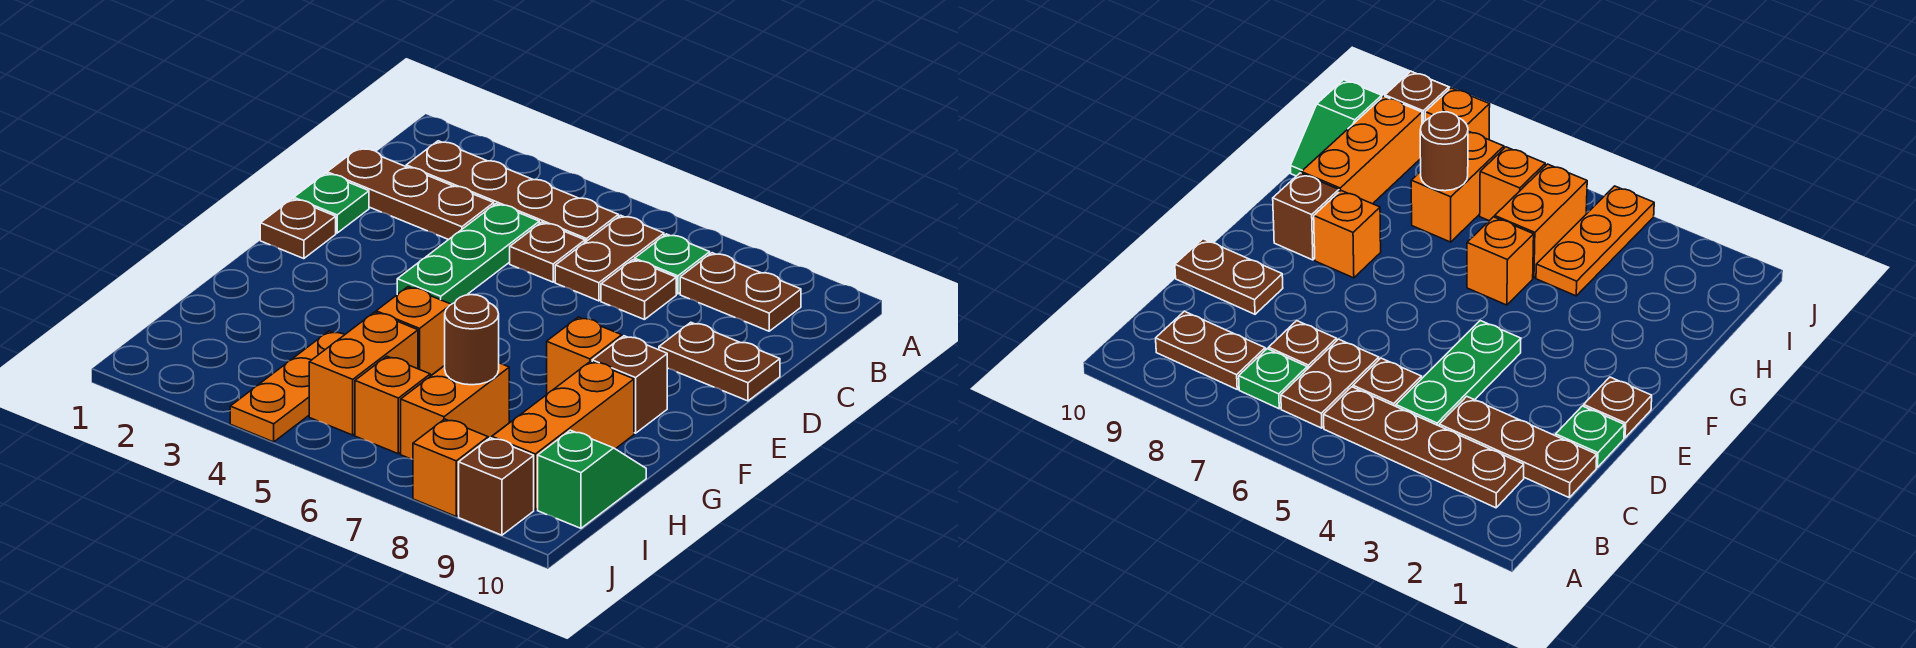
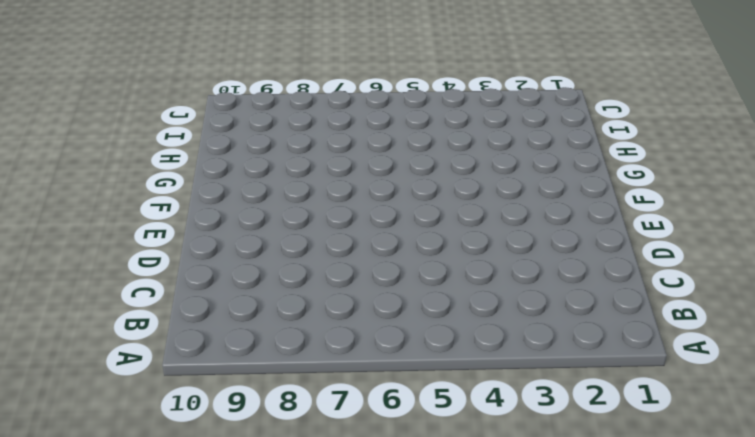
none -> brown 1x4 plate [406,141,619,242]
none -> brown 1x2 plate [555,215,664,301]
none -> green 1x1 plate [635,234,710,294]

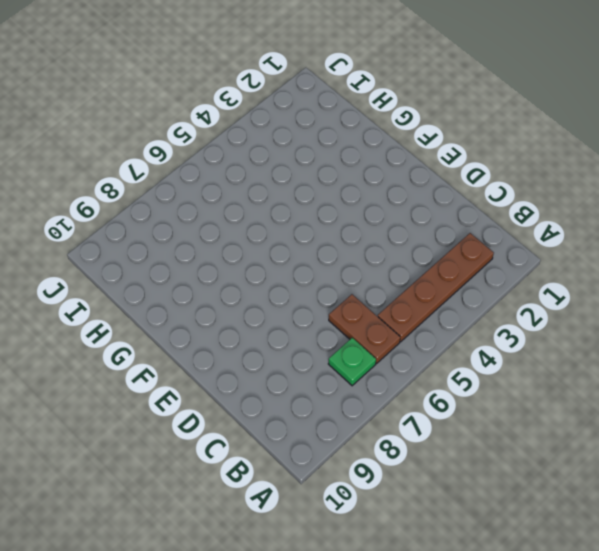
none -> brown 1x2 plate [680,253,801,331]
none -> brown 1x3 plate [327,148,494,240]
none -> green 1x3 plate [397,204,539,304]

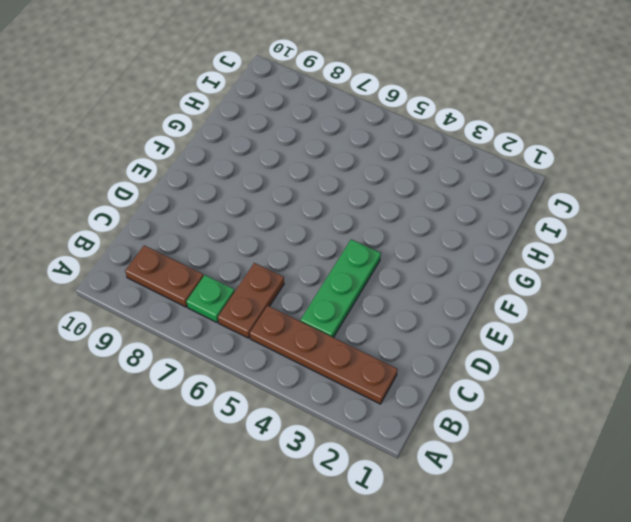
none -> brown 1x3 plate [327,148,494,240]
none -> brown 1x1 plate [510,222,585,282]
none -> brown 1x1 plate [601,260,676,320]

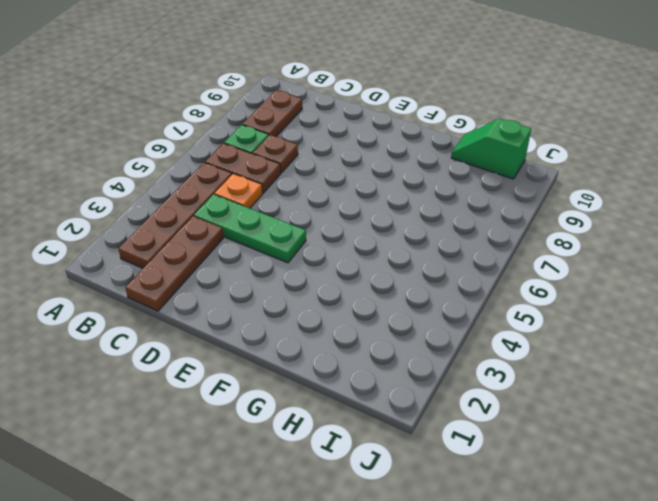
orange 1x1 plate [215,174,262,208] -> brown 1x1 plate [510,222,585,282]
none -> green 1x1 plate [294,173,369,233]
none -> brown 1x2 plate [659,322,780,401]
none -> brown 1x1 plate [260,199,336,259]

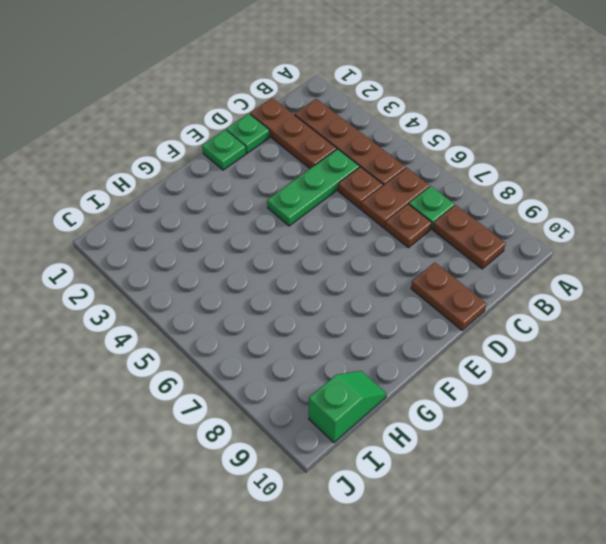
green 1x1 plate [202,130,246,170] -> brown 1x1 plate [260,199,336,259]
none -> orange 1x1 brick [547,317,622,394]
none -> brown 1x1 brick [592,336,667,433]
none -> orange 1x1 brick [376,287,451,376]

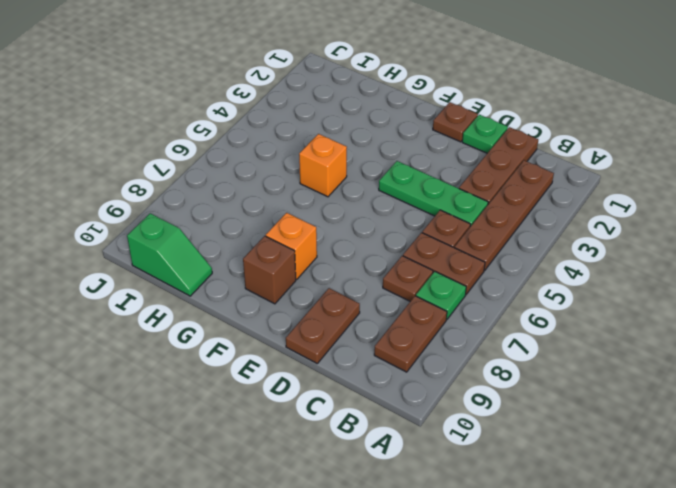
none -> orange 1x3 brick [492,361,634,510]
none -> orange 1x3 plate [230,331,345,442]
none -> orange 1x2 brick [309,312,418,435]

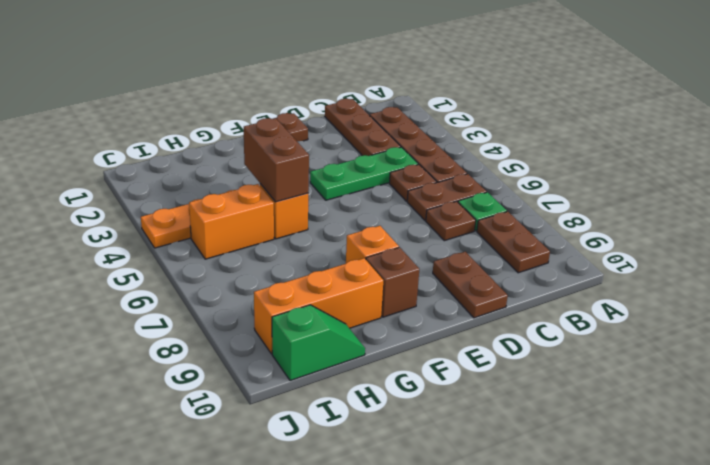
brown 1x2 brick [244,118,309,202] -> none
none -> green 1x1 plate [294,173,369,233]
none -> orange 1x2 brick [401,363,509,459]
none -> orange 1x1 brick [355,356,430,454]

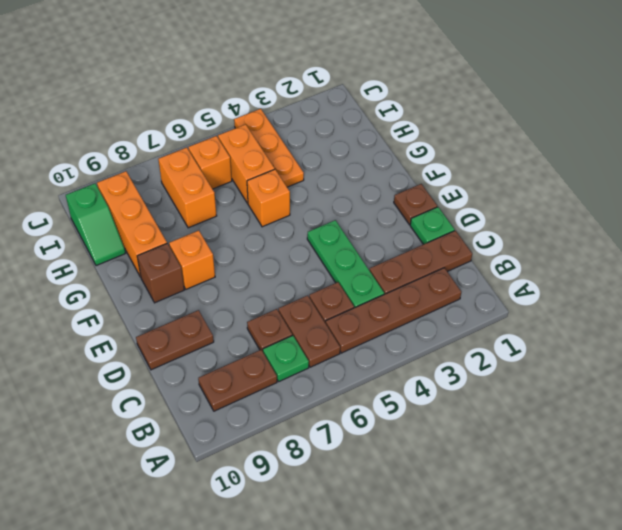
none -> orange 1x1 brick [413,419,488,516]
none -> brown 1x1 brick [459,438,534,535]
none -> brown 1x1 round brick [444,295,499,385]

